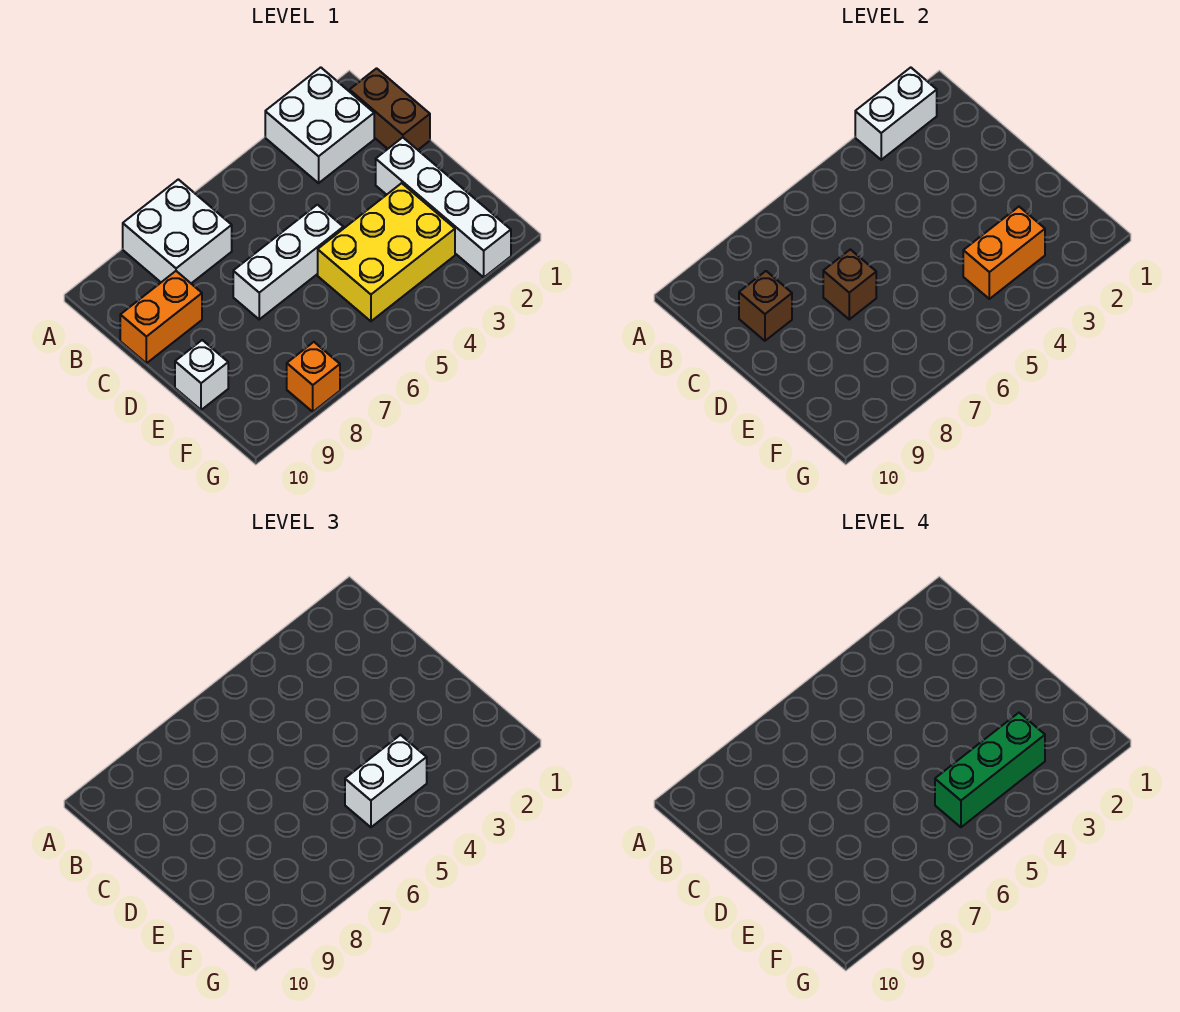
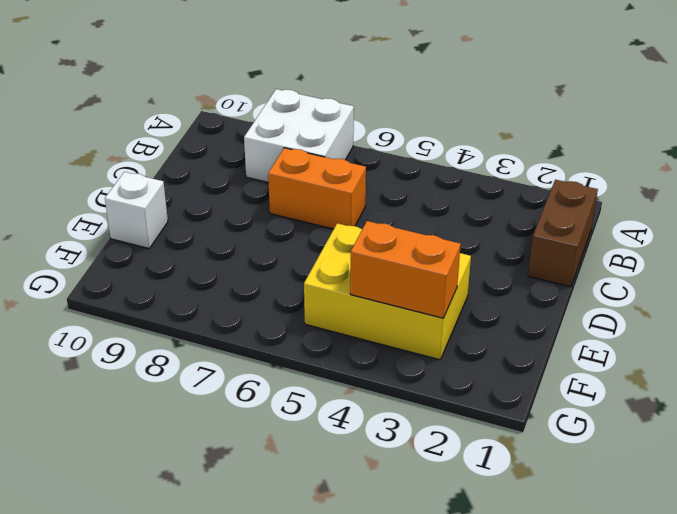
orange 1x2 brick [268,148,366,229] -> orange 1x2 brick moved to [120,271,202,363]
none -> white 2x2 brick [265,67,374,183]
none -> white 1x4 brick [376,138,511,277]
none -> white 1x3 brick [233,205,343,319]

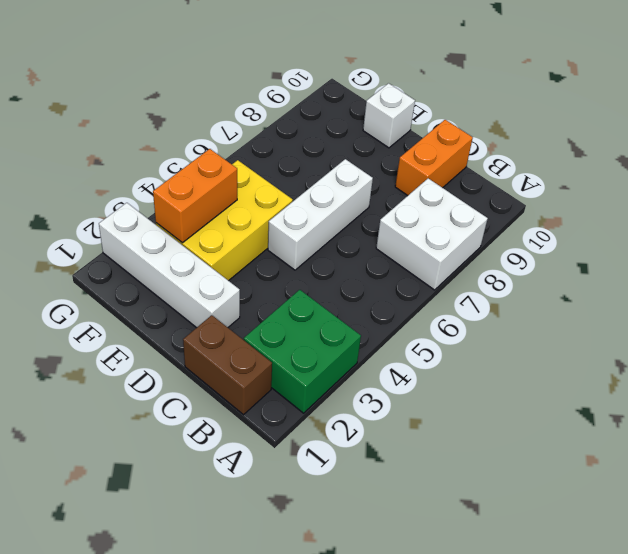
green 2x2 brick [244,290,361,413] -> white 2x2 brick [265,67,374,183]
none -> orange 1x1 brick [287,342,340,412]
none -> white 1x2 brick [855,67,937,160]
none -> brown 1x1 brick [739,271,792,341]

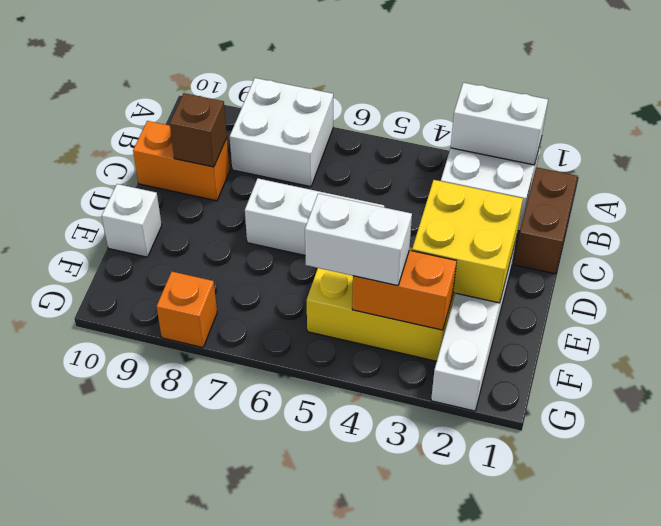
yellow 2x2 brick [412,180,523,303] -> none
none -> brown 1x1 brick [823,249,876,319]
none -> green 1x3 brick [935,713,1045,827]

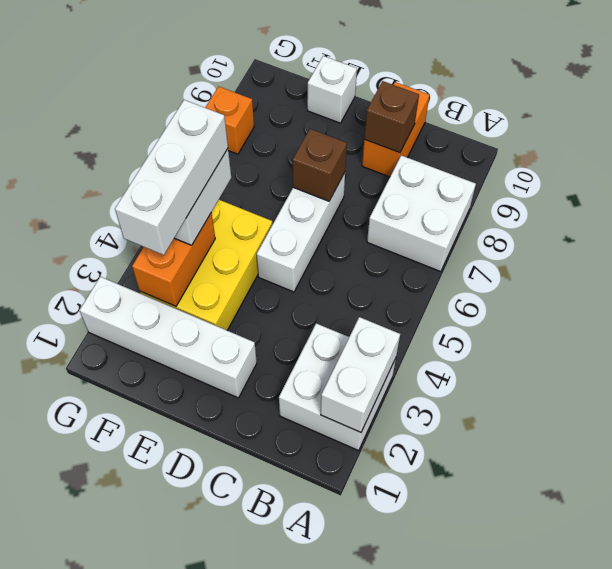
white 1x3 brick [115,100,228,255] -> green 1x3 brick [935,713,1045,827]
none -> brown 1x2 brick [350,68,430,150]

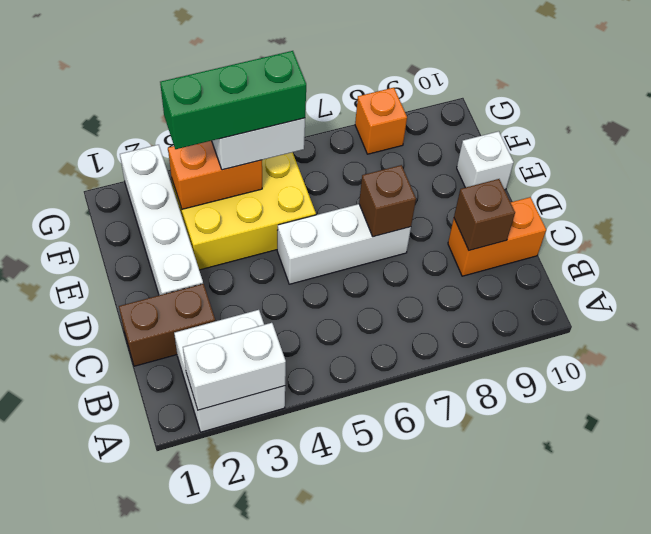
brown 1x2 brick [119,284,215,366] -> brown 1x2 brick turned to [350,68,430,150]
none -> white 2x2 brick [123,179,232,283]

